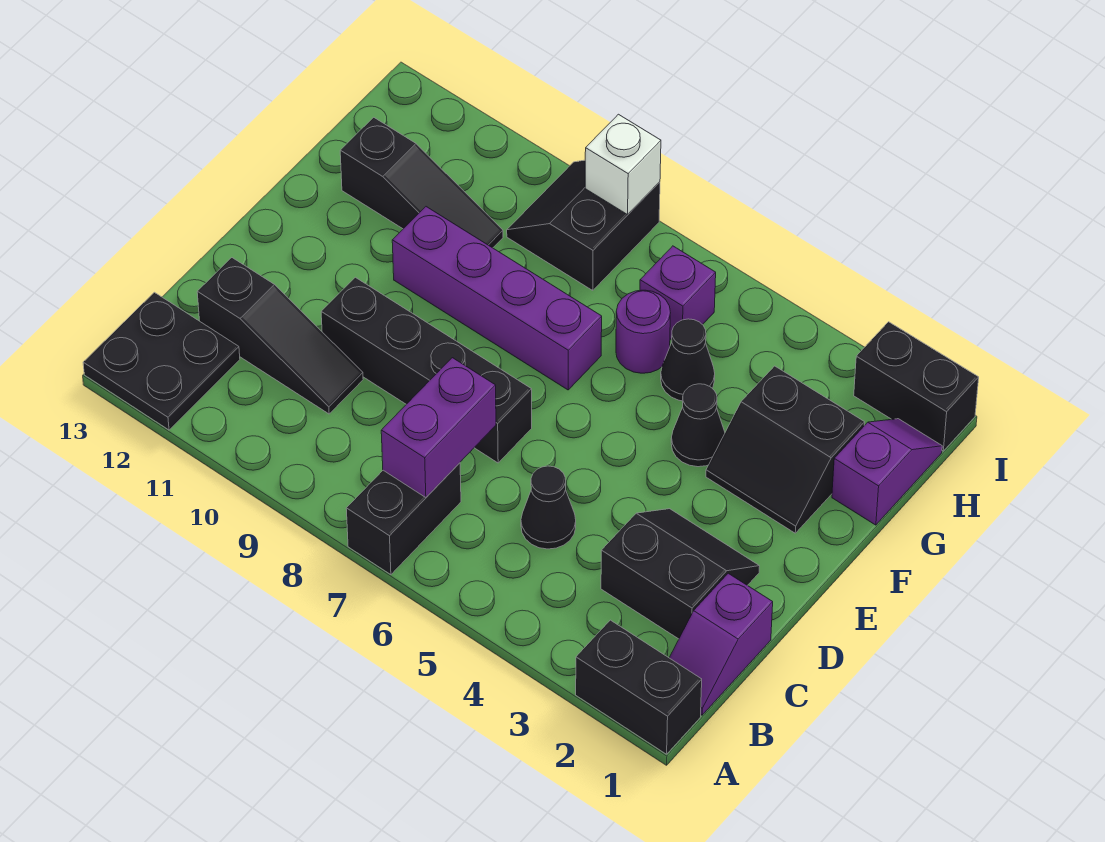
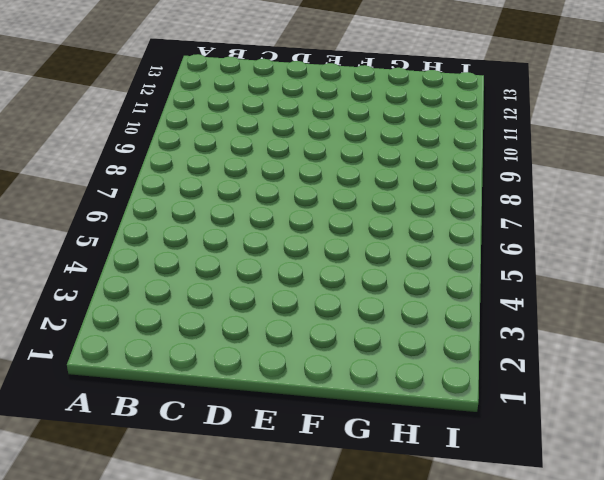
none -> black 1x2 brick [576,620,702,754]
none -> black 1x2 brick [346,463,461,575]
none -> black 2x2 plate [83,292,240,430]

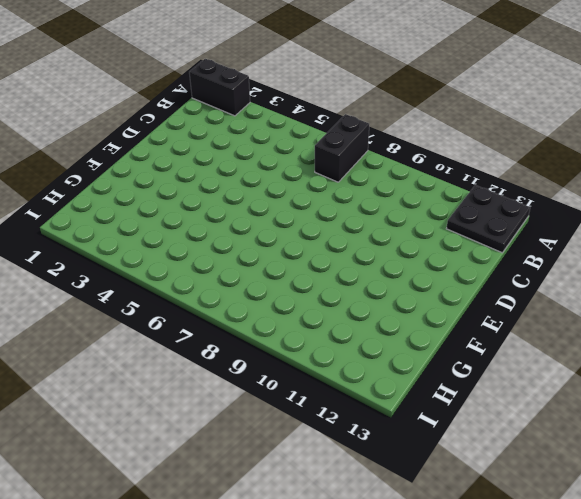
none -> purple 1x2 slope [669,573,773,715]
none -> black 2x2 slope [601,509,760,639]
none -> black 1x1 cone [521,466,576,549]

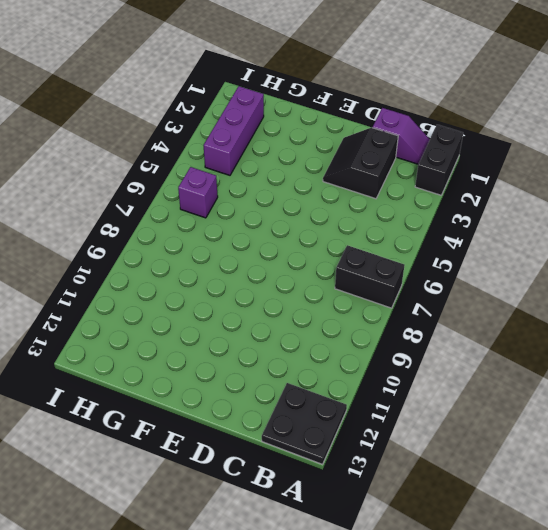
purple 1x3 brick [204,86,264,175] -> none
none -> black 1x1 cone [521,466,576,549]
none -> black 1x3 slope [197,258,363,414]
none -> black 1x4 brick [321,277,532,463]

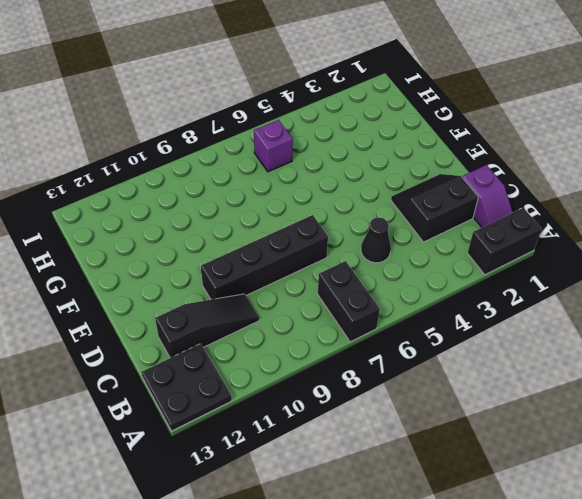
none -> black 2x2 slope [706,366,865,533]
none -> black 1x1 cone [671,384,725,467]
none -> purple 1x4 brick [392,207,602,390]

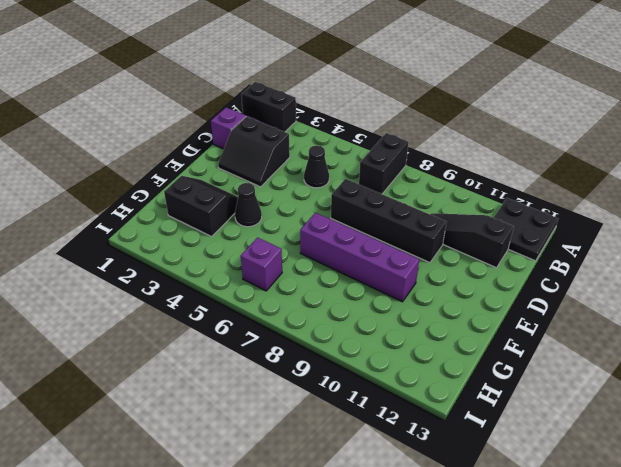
none -> purple 1x2 slope [832,419,942,525]
none -> black 1x1 cone [661,319,715,401]
none -> purple 1x1 round brick [616,290,671,373]

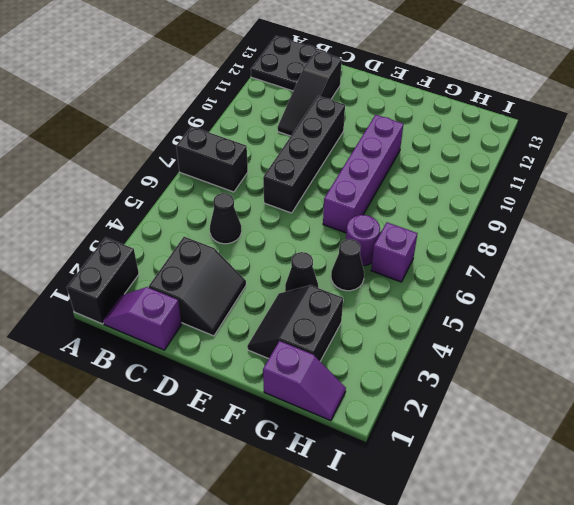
none -> black 1x3 slope [340,117,503,248]
none -> black 2x2 slope [507,160,660,290]
none -> black 1x2 brick [854,322,979,451]

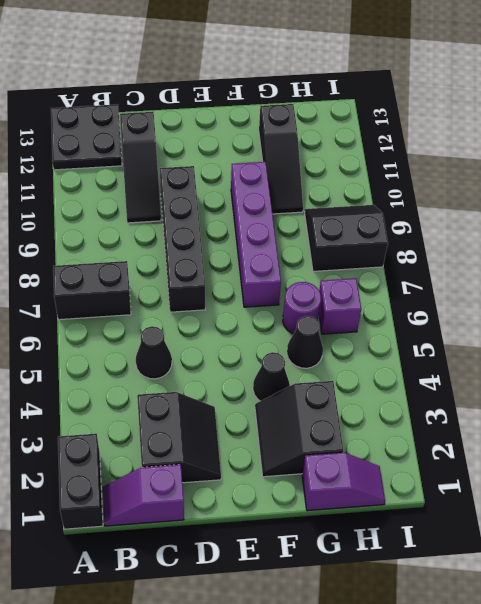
none -> black 1x2 brick [854,322,979,451]
none -> purple 1x2 brick [381,358,496,497]
none -> white 1x1 brick [585,114,661,215]

